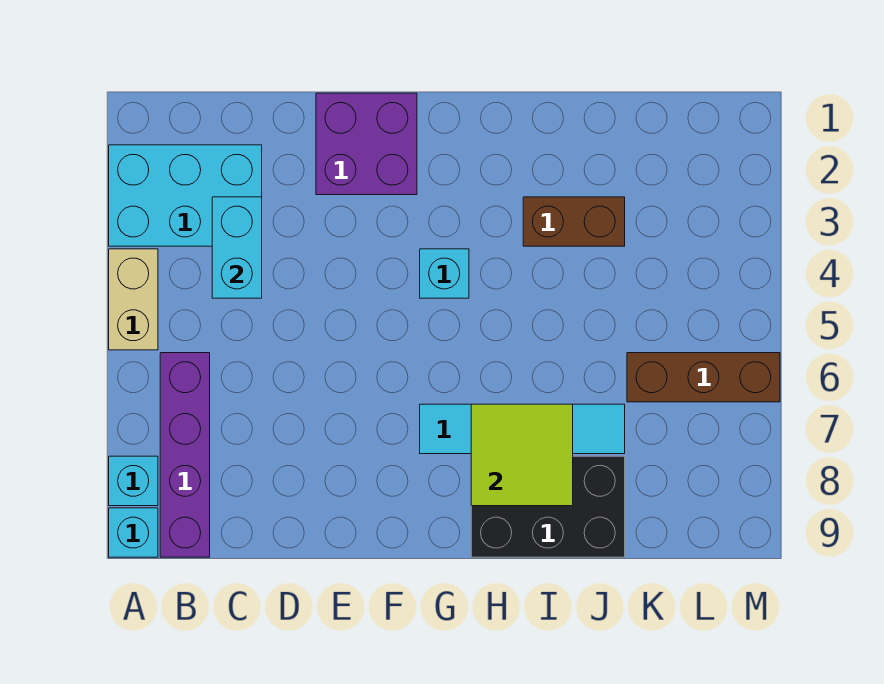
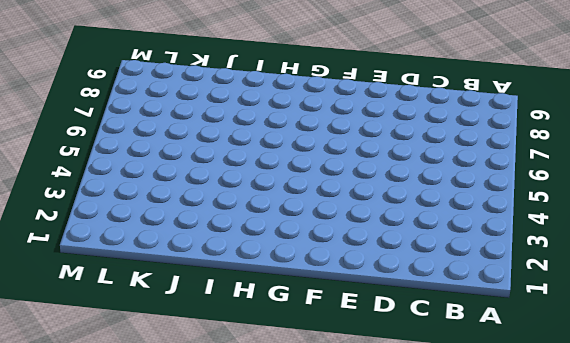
none -> cyan 2x3 brick [109,145,262,246]
none -> tan 1x2 brick [109,249,158,350]
none -> cyan 1x1 brick [109,456,158,506]

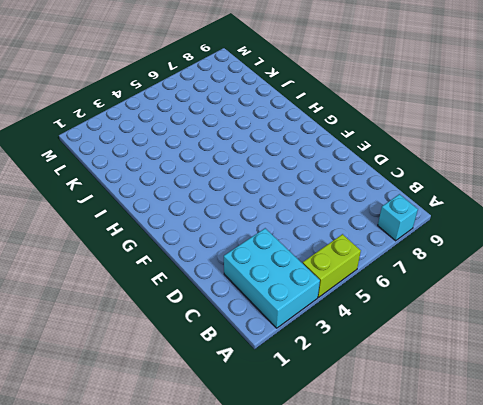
lime 1x2 brick [303,234,361,297] -> tan 1x2 brick [109,249,158,350]
none -> cyan 1x1 brick [109,508,158,557]
none -> purple 1x4 brick [160,353,210,557]
none -> purple 2x2 brick [316,93,417,195]

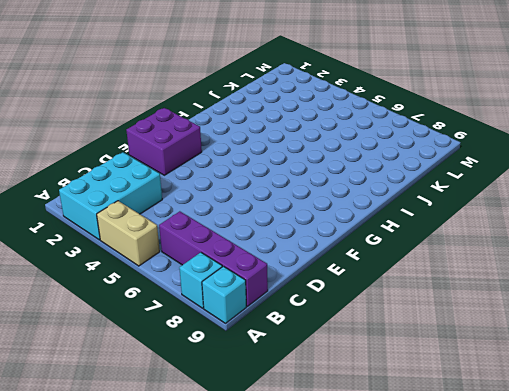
none -> cyan 1x1 brick [420,249,469,298]
none -> cyan 1x4 tile [420,404,625,454]
none -> black 2x3 brick [471,456,625,557]

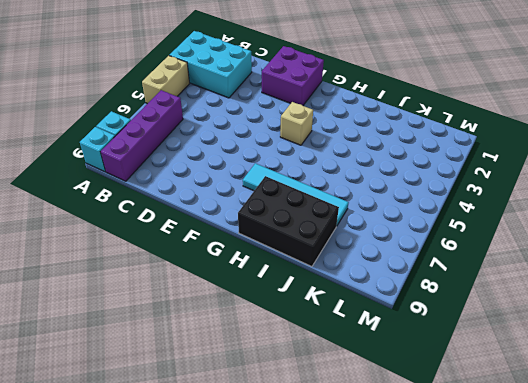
tan 1x1 brick [280,102,313,145] -> cyan 1x1 brick [420,249,469,298]
none -> brown 1x2 brick [523,197,625,246]
none -> brown 1x3 brick [627,353,780,402]
none -> cyan 1x2 brick [212,197,262,298]

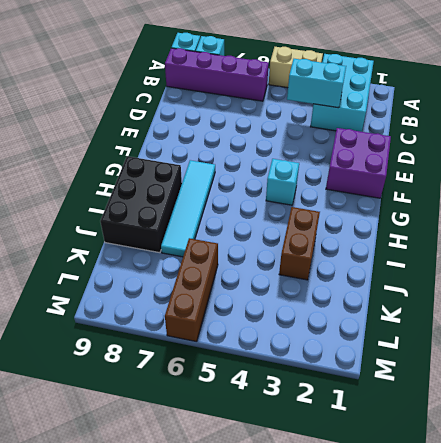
none -> lime 2x2 tile [471,404,573,506]

